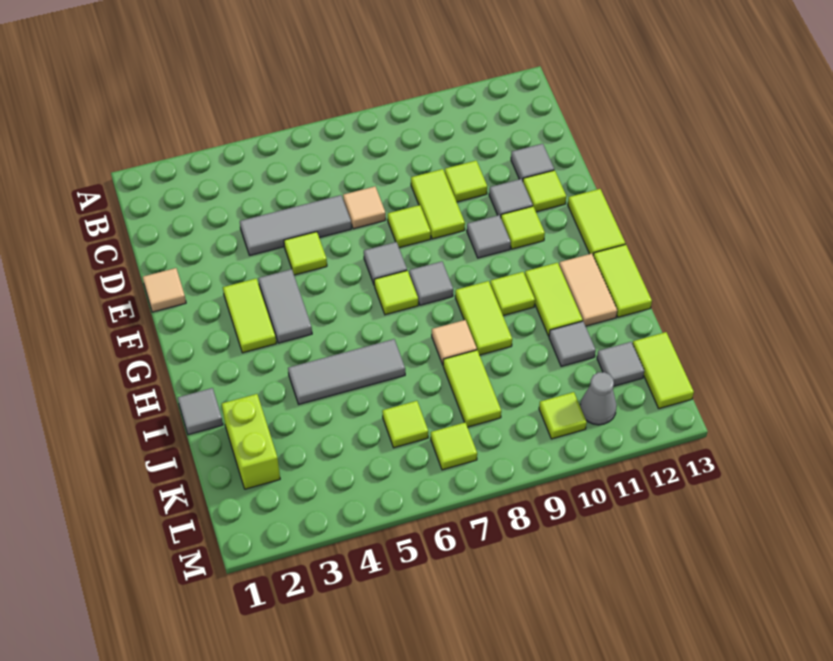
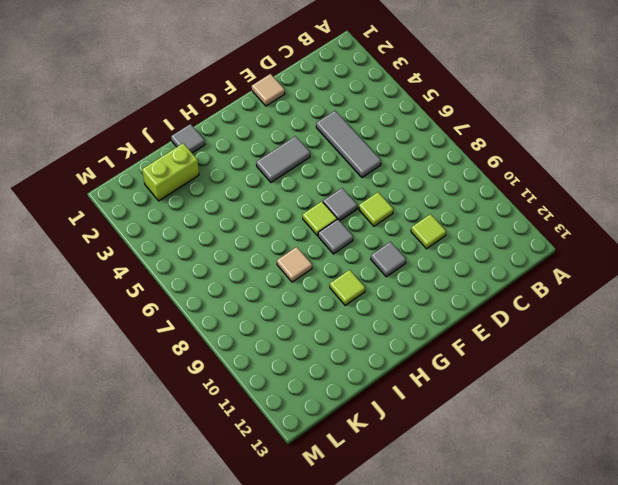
none -> tan 1x1 tile [343,186,386,229]
none -> lime 1x2 tile [411,169,465,239]
none -> grey 1x1 tile [511,144,554,181]
none -> lime 1x1 tile [284,232,327,275]

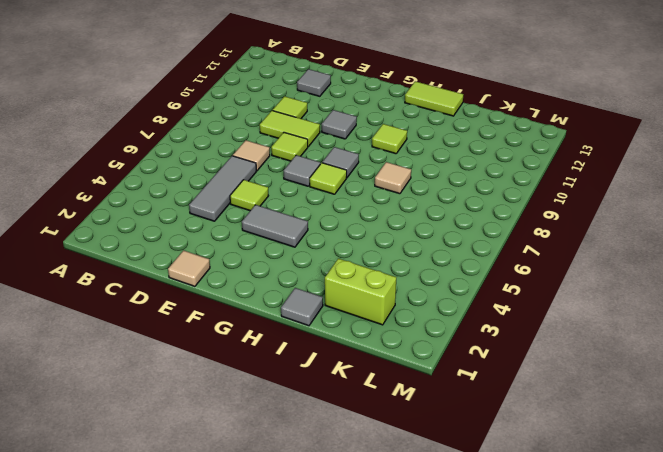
none -> grey 1x1 tile [489,179,533,217]
none -> lime 1x1 tile [523,170,566,212]
none -> lime 1x2 tile [223,279,276,353]
none -> lime 1x1 tile [501,206,545,249]

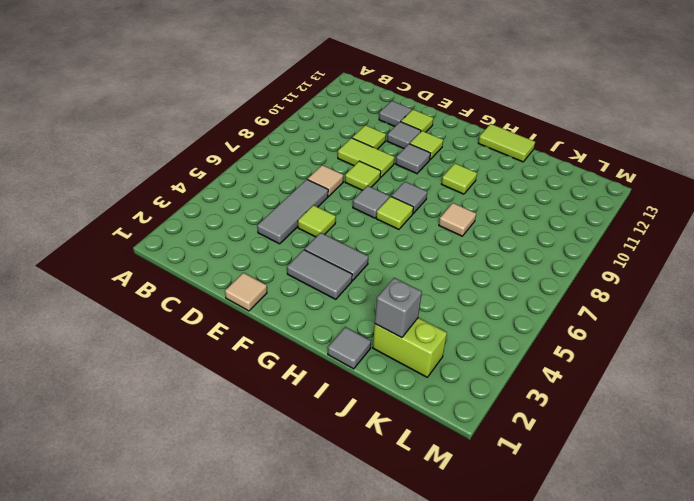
grey 1x2 tile [287,250,352,300] -> lime 1x2 tile [223,279,276,353]
grey 1x1 brick [375,278,422,338] -> none
none -> lime 1x2 tile [568,189,625,254]
none -> lime 1x2 tile [455,281,512,355]
none -> lime 1x2 tile [525,263,583,336]
none -> tan 1x2 tile [559,254,617,326]

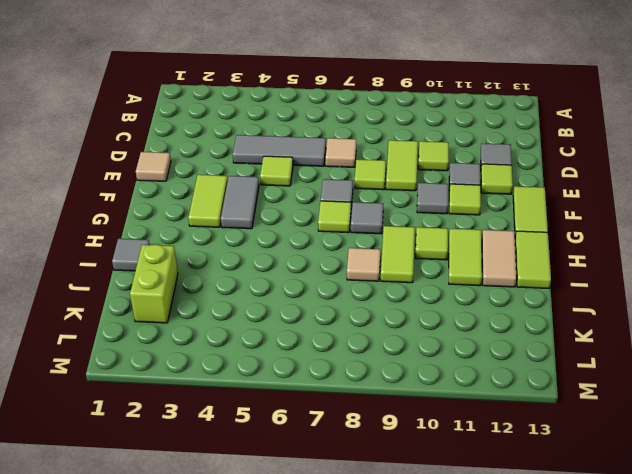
none -> grey 1x3 tile [288,339,405,404]
none -> lime 1x2 tile [443,350,501,427]
none -> grey 1x1 tile [549,321,596,367]
none -> lime 1x1 tile [382,401,428,448]

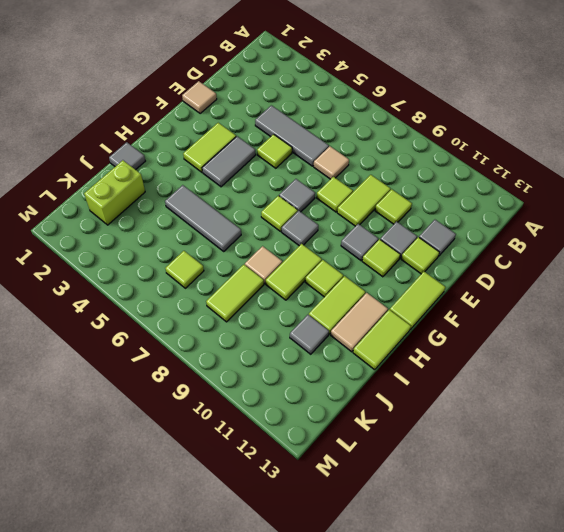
none -> grey 1x1 tile [597,342,644,386]
none -> lime 1x2 tile [633,332,694,409]
none -> lime 1x1 tile [431,422,477,470]
none -> lime 1x1 tile [539,392,587,439]

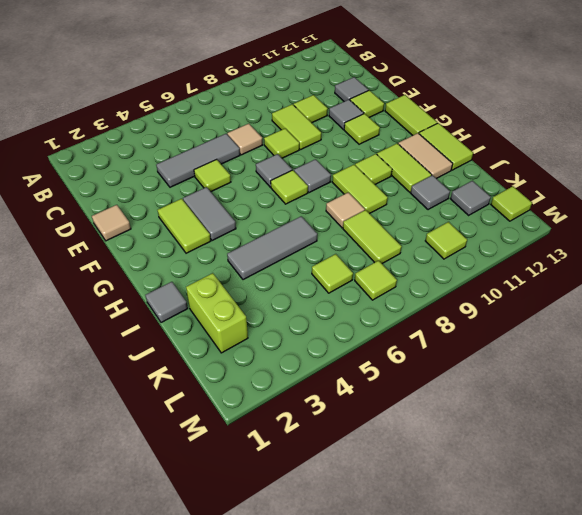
lime 1x1 tile [491,186,532,221] -> lime 1x2 tile [633,332,694,409]
none -> grey 1x1 tile [467,215,511,258]
none -> grey 1x1 cone [580,372,617,425]

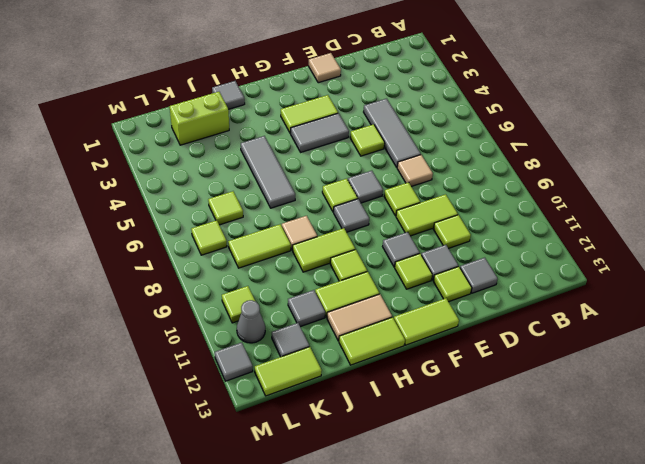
grey 1x1 tile [215,342,253,381] -> none

